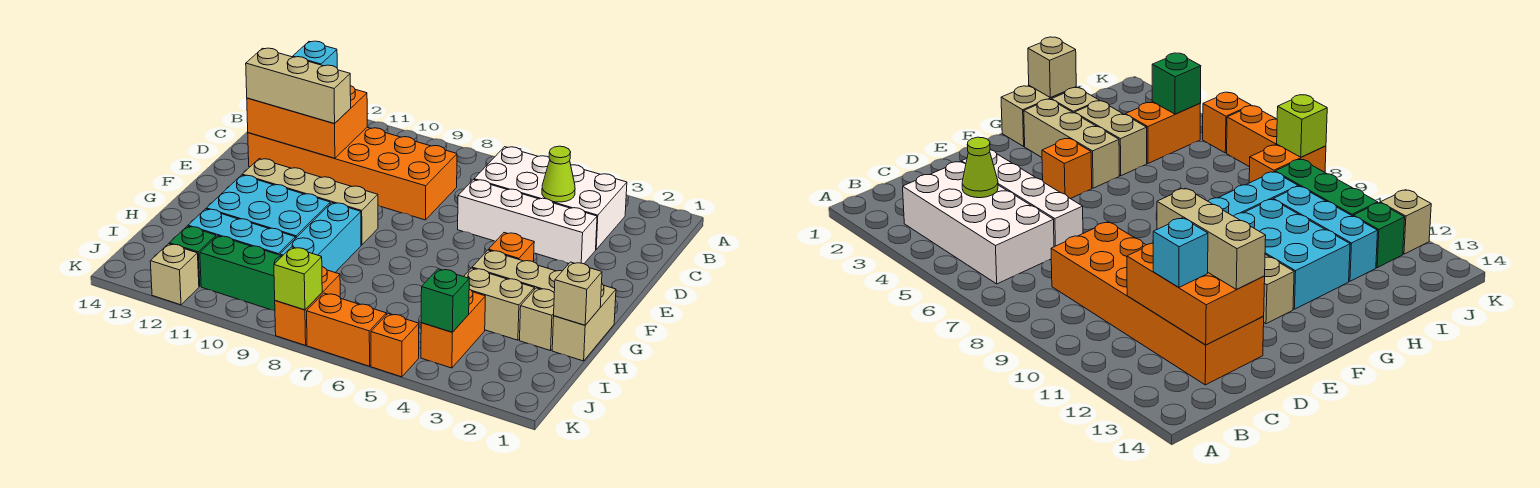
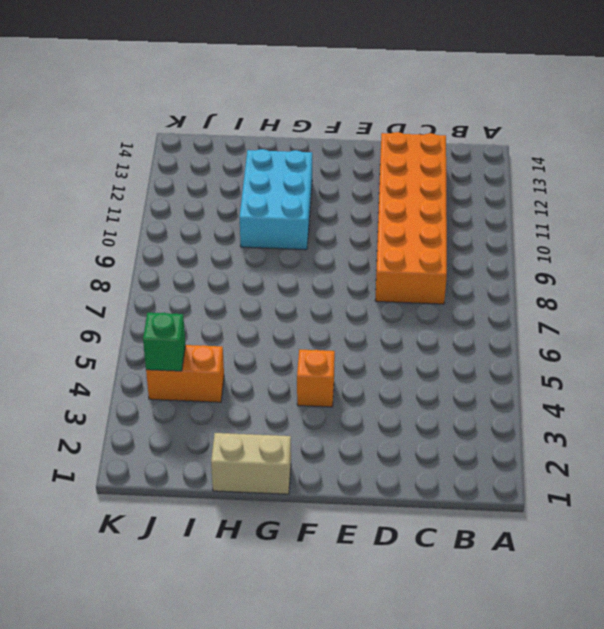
none -> white 2x4 brick [474,147,627,249]
none -> white 1x4 brick [458,180,597,264]
none -> tan 1x4 brick [242,159,378,245]

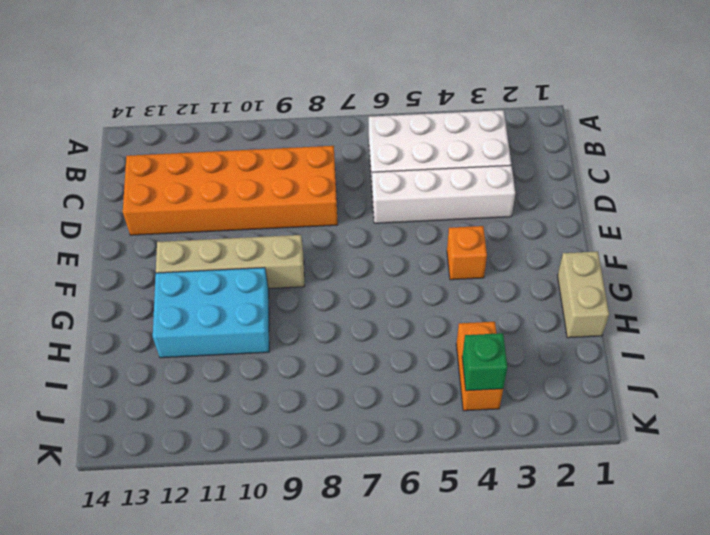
none -> tan 1x3 brick [472,250,562,292]
none -> cyan 1x3 brick [280,203,361,272]
none -> tan 1x1 brick [520,288,554,351]

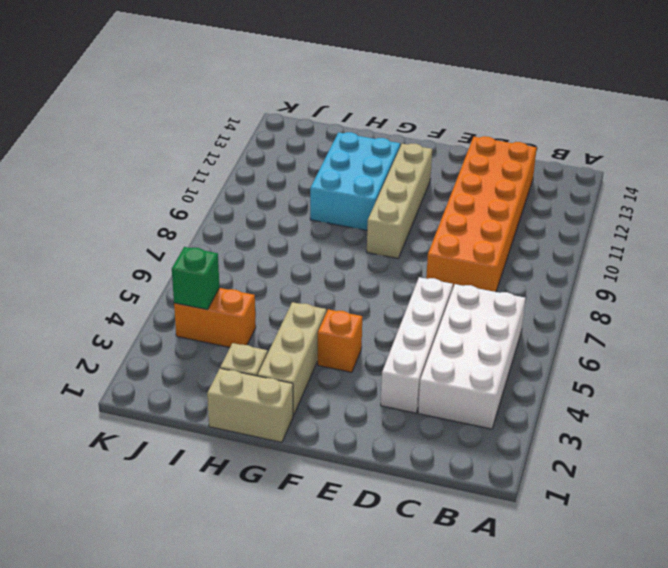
none -> cyan 1x3 brick [280,203,361,272]
none -> tan 1x2 brick [464,268,534,340]
none -> cyan 1x3 brick [188,209,295,255]

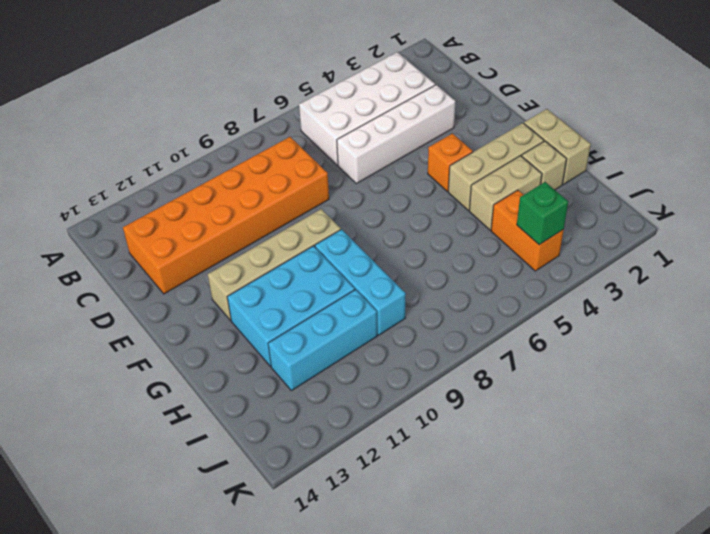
none -> orange 1x2 brick [275,267,340,345]
none -> green 1x3 brick [200,236,282,311]
none -> green 1x1 brick [169,226,216,287]

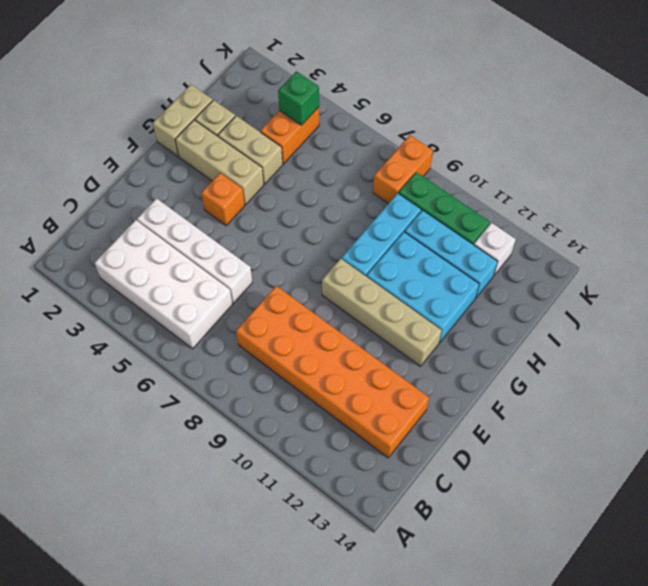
white 1x1 brick [474,223,516,276] -> green 1x1 brick [169,226,216,287]
none -> orange 1x1 brick [371,314,419,377]
none -> orange 1x2 brick [307,293,386,366]
none -> tan 1x1 brick [150,244,199,305]

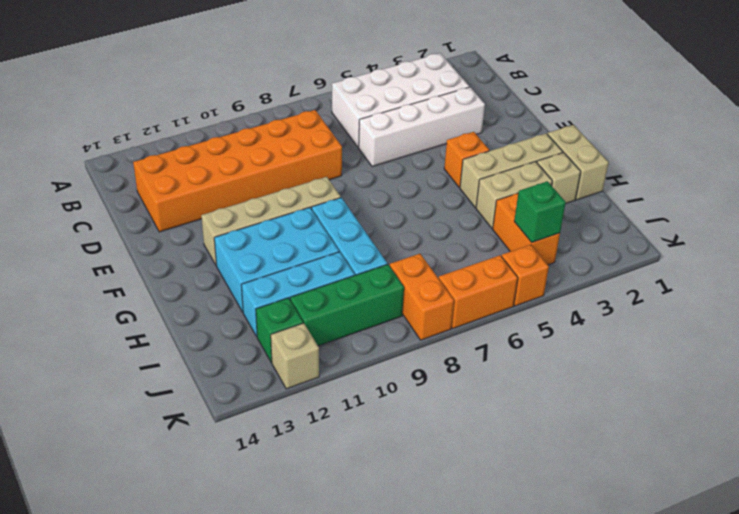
none -> lime 1x1 cone [542,146,575,202]
none -> orange 2x3 brick [247,86,367,158]
none -> tan 1x1 brick [554,262,602,325]

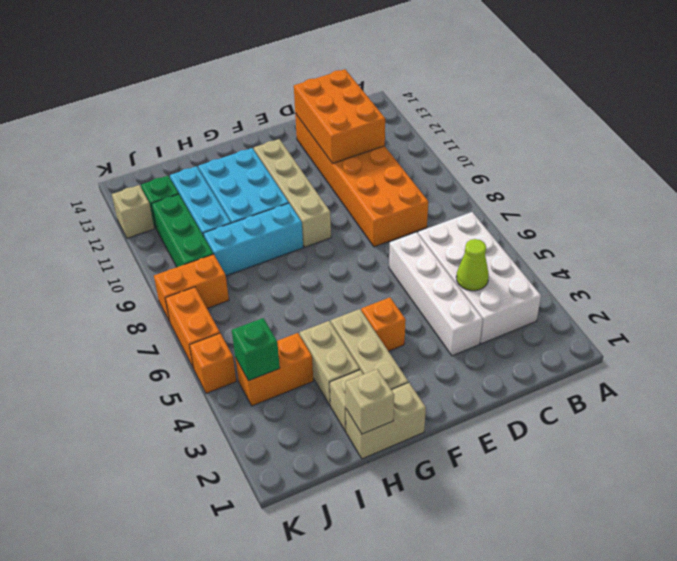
none -> lime 1x1 brick [274,247,322,310]
none -> cyan 1x1 brick [293,41,337,68]
none -> tan 1x3 brick [246,48,351,123]

